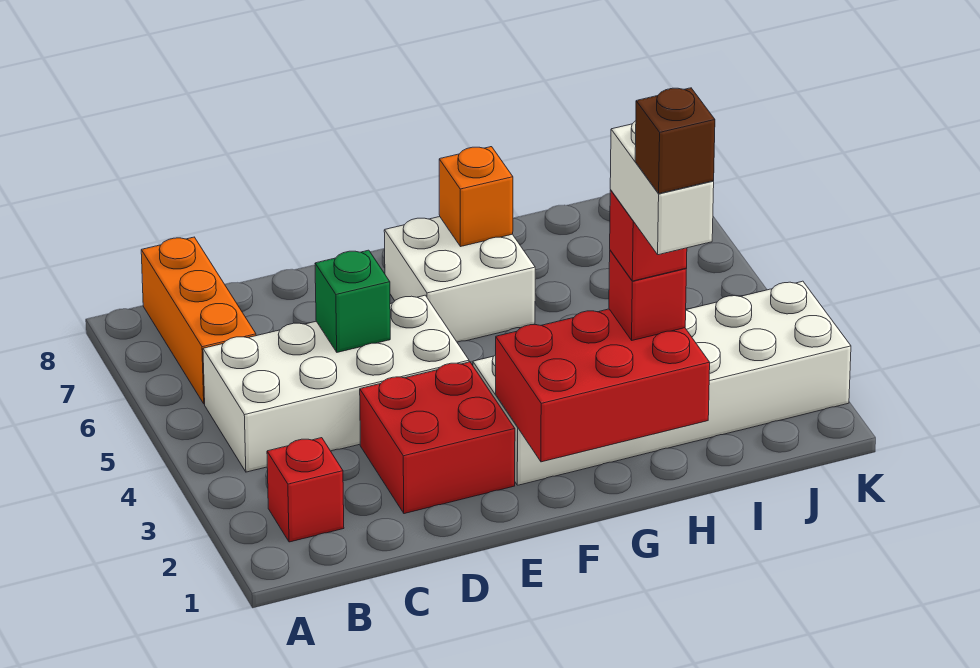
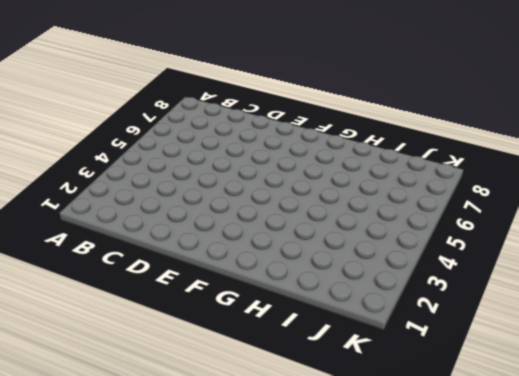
none -> red 1x1 brick [267,438,344,542]
none -> white 2x4 brick [203,295,469,472]
none -> orange 1x3 brick [141,237,256,404]

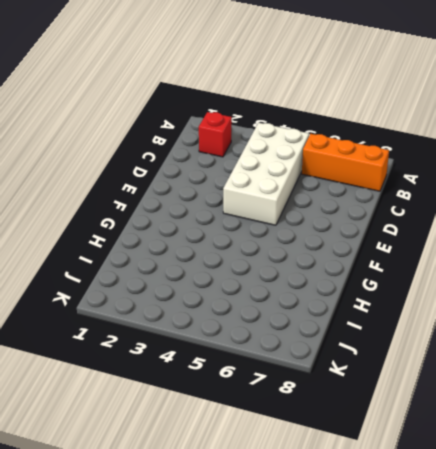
none -> red 2x2 brick [360,362,515,514]
none -> white 2x6 brick [473,281,851,485]
none -> white 2x2 brick [384,217,535,342]

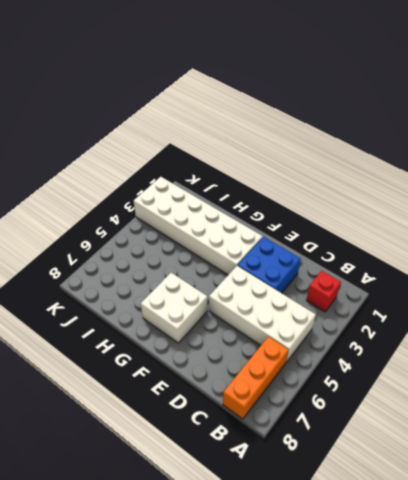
blue 2x2 brick [238,237,301,293] -> red 2x2 brick [360,362,515,514]
none -> green 1x1 brick [315,250,390,352]
none -> red 2x3 brick [496,309,710,462]
none -> orange 1x1 brick [439,147,513,247]

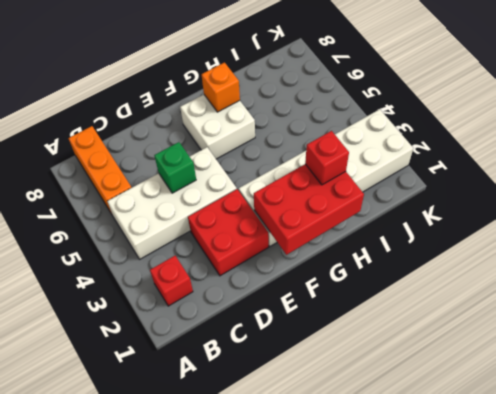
none -> red 1x1 brick [610,190,687,281]
none -> white 1x2 brick [610,121,714,255]
none -> brown 1x1 brick [635,88,715,194]

